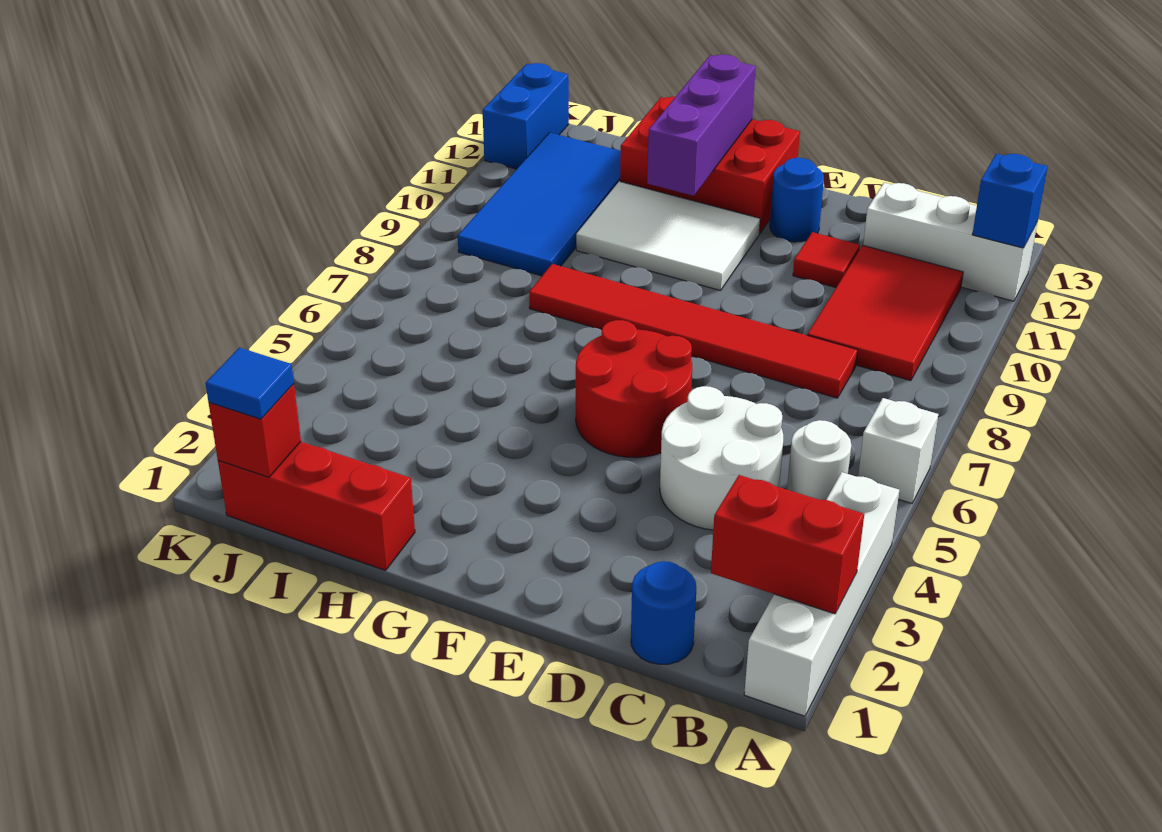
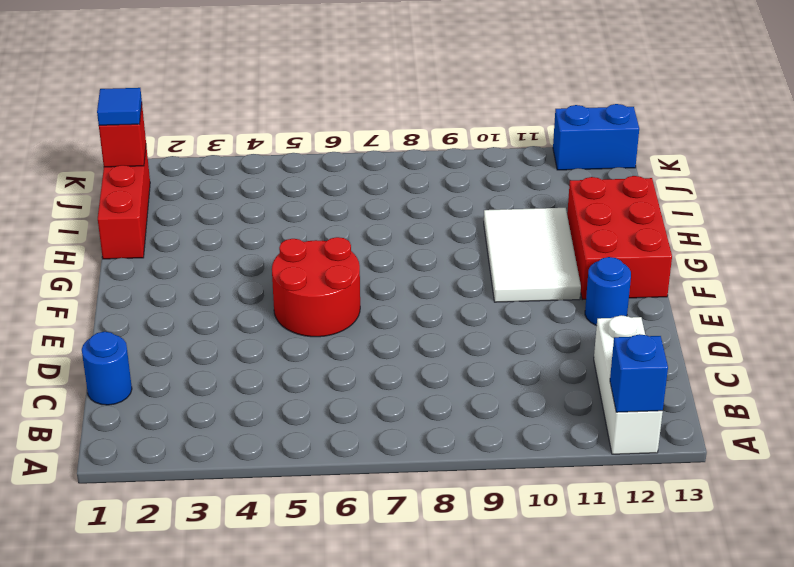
none -> white 1x4 brick [744,472,899,716]
none -> white 1x1 brick [858,398,938,503]
none -> white 1x1 round brick [787,420,851,500]

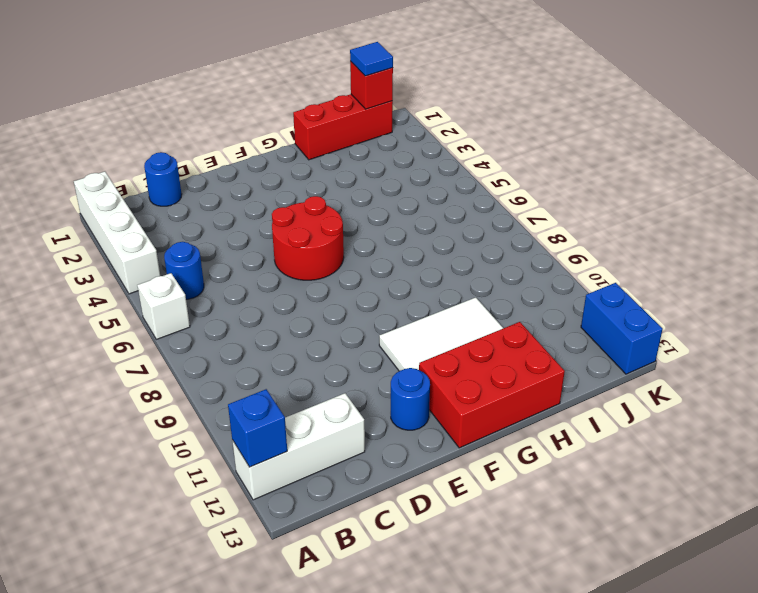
blue 1x1 round brick [164,242,204,299] -> white 1x1 round brick [787,420,851,500]
none -> red 2x3 tile [807,245,963,381]
none -> white 2x2 round brick [660,386,783,530]
none -> red 1x6 tile [529,264,858,398]

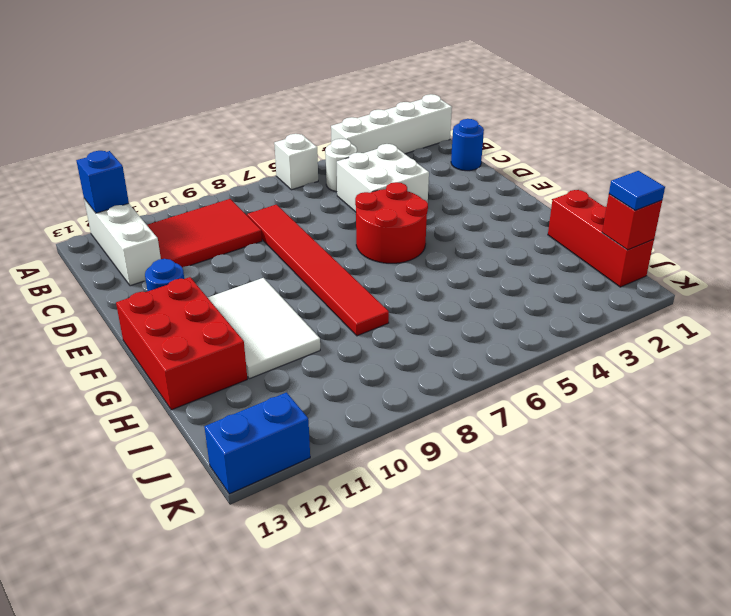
white 2x2 brick [337,144,429,212] -> white 2x2 round brick [660,386,783,530]
none -> red 1x1 tile [793,232,860,287]
none -> blue 2x4 tile [458,133,621,276]
none -> red 1x2 brick [711,475,864,614]

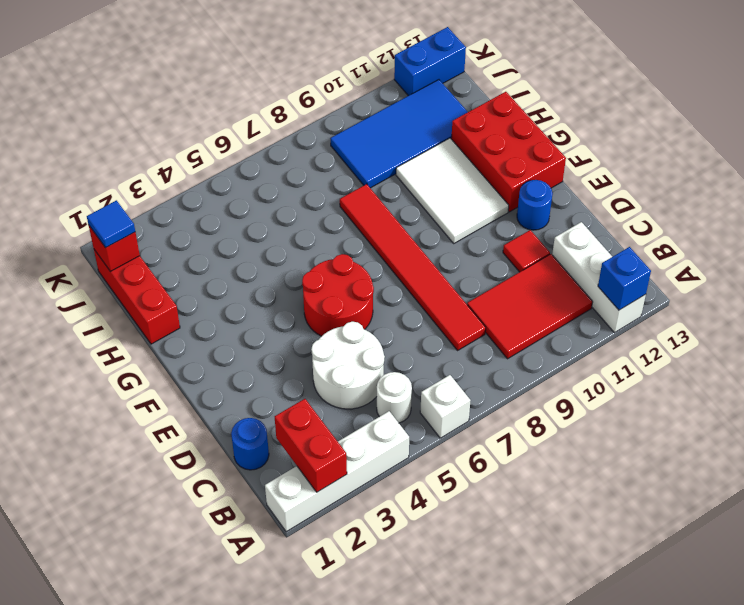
none -> purple 1x3 brick [647,54,756,196]

